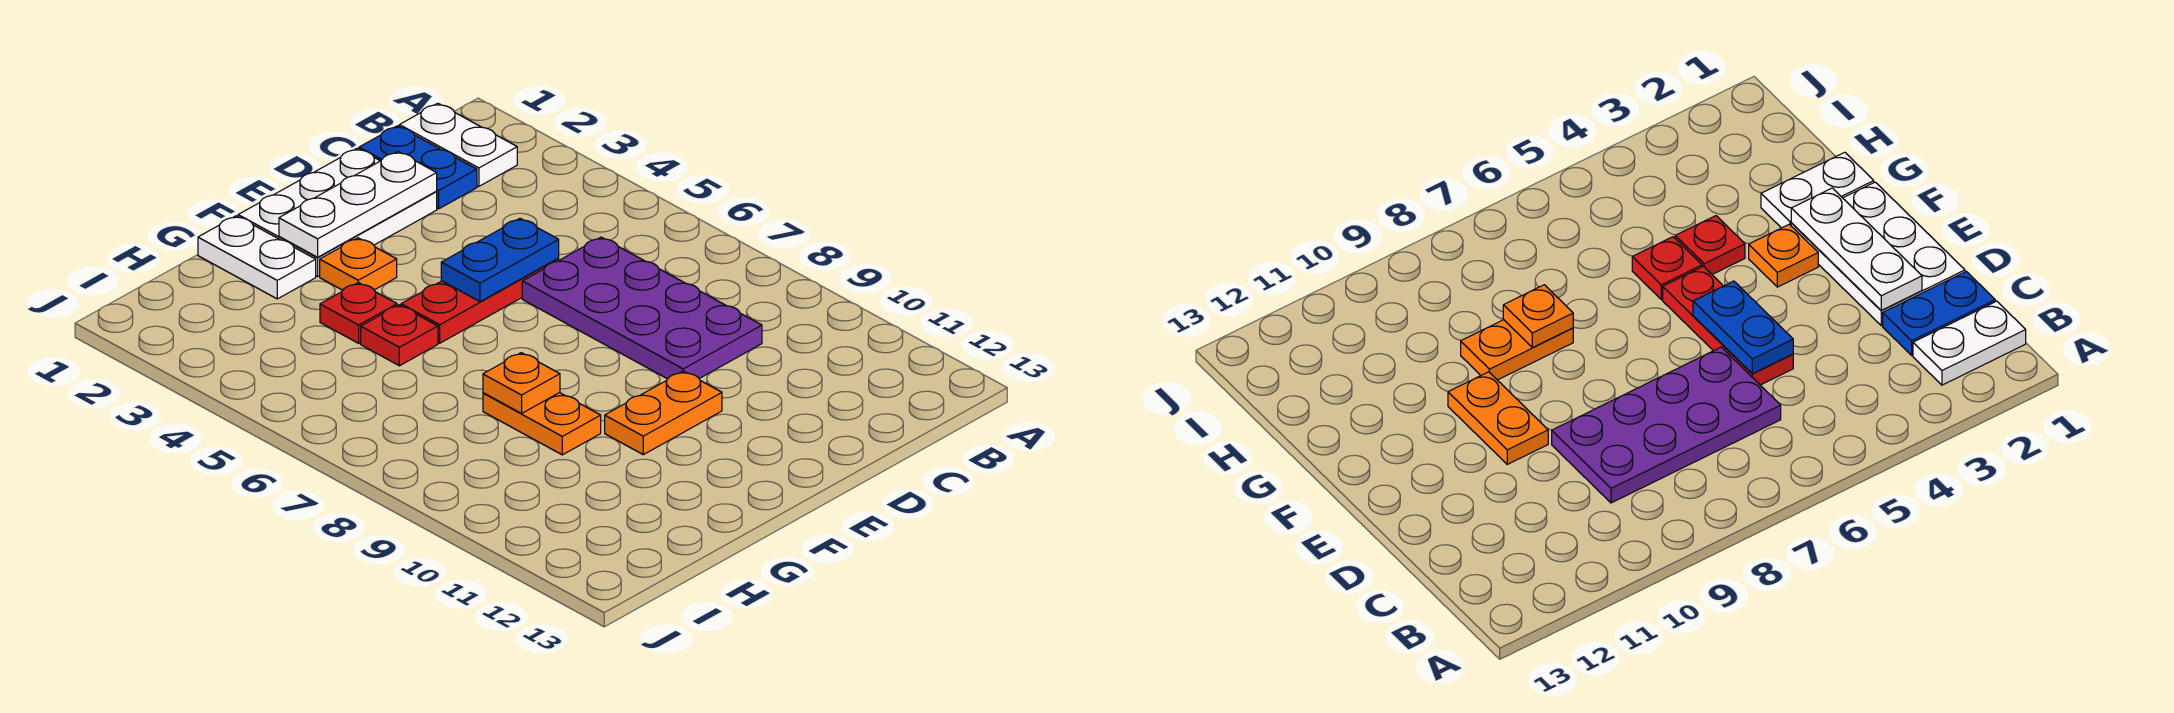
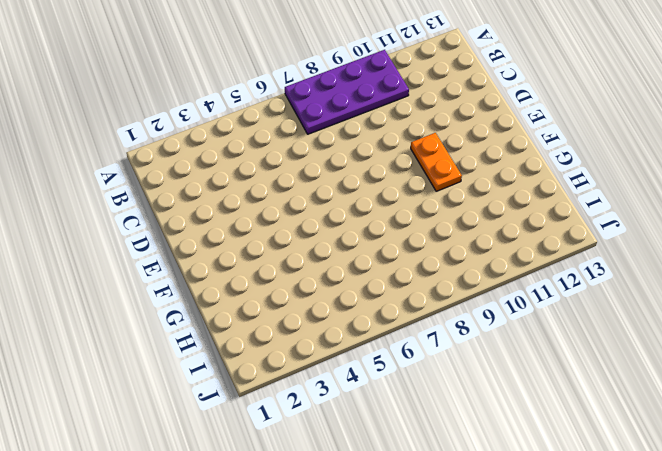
purple 2x4 plate [285,50,409,134] -> purple 2x4 plate moved to [522,237,762,379]
none -> white 1x2 plate [399,103,517,186]
none -> blue 1x2 plate [359,126,477,209]
none -> white 2x3 plate [238,148,437,276]

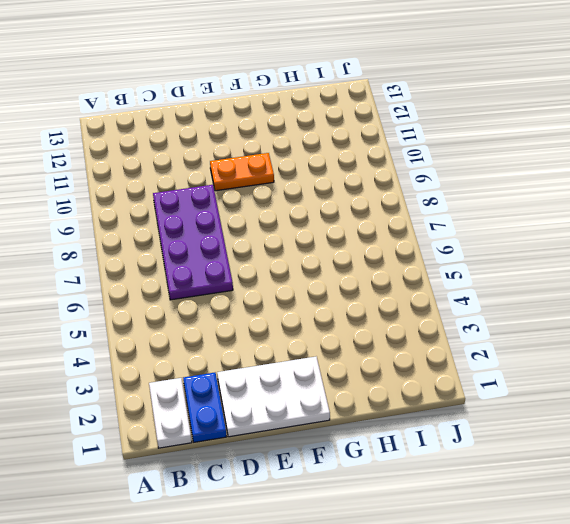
none -> red 1x3 plate [401,259,559,343]
none -> orange 1x1 plate [320,238,397,290]
none -> white 1x2 plate [198,216,316,299]

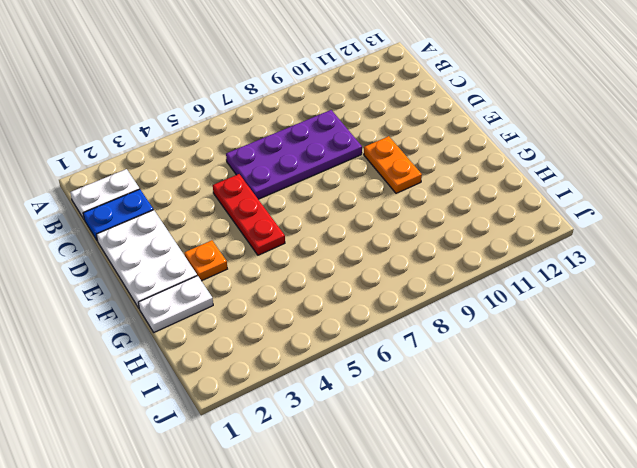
none -> red 1x1 plate [320,283,397,343]
none -> red 1x1 plate [361,305,438,366]
none -> orange 1x2 plate [483,393,601,455]

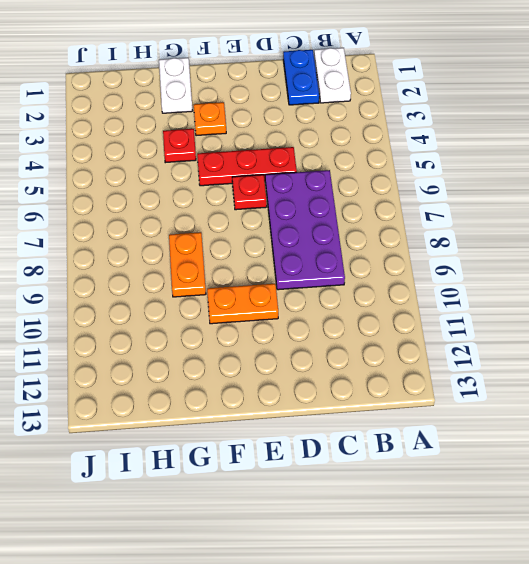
red 1x1 plate [232,175,267,210] -> red 1x1 plate moved to [361,305,438,366]
none -> white 2x3 plate [238,148,437,276]
none -> white 1x3 plate [279,152,437,257]
none -> blue 1x2 plate [441,218,559,302]

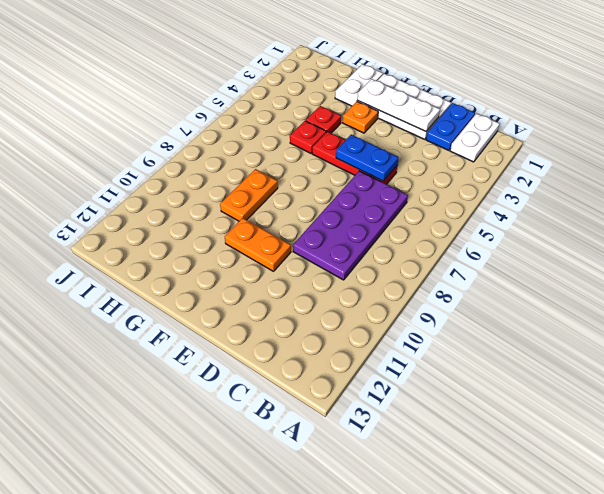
none -> orange 1x1 plate [483,353,560,413]

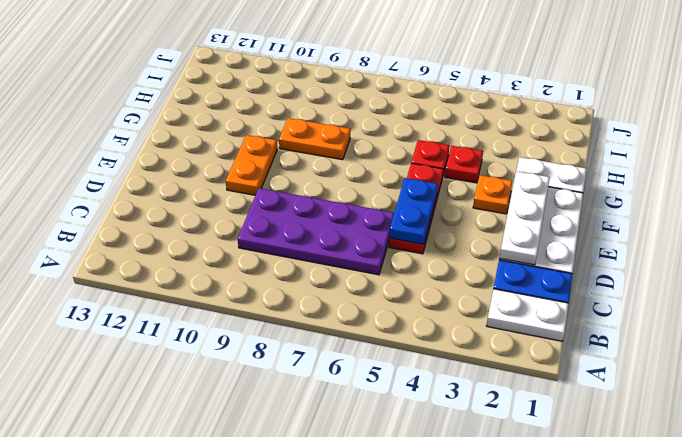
none -> orange 1x1 plate [483,353,560,413]

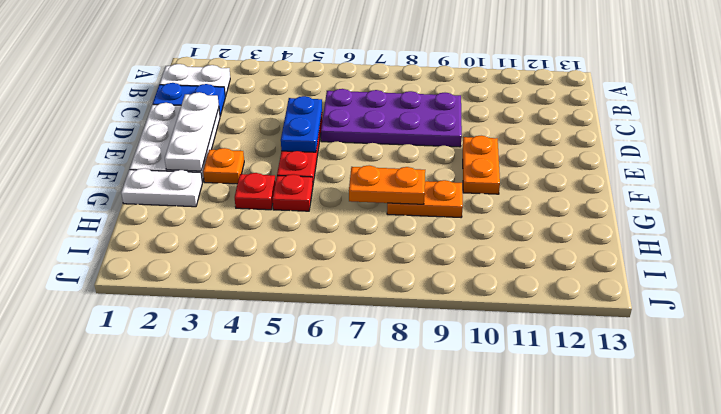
orange 1x2 plate [349,165,425,204] -> orange 1x1 plate [483,353,560,413]

